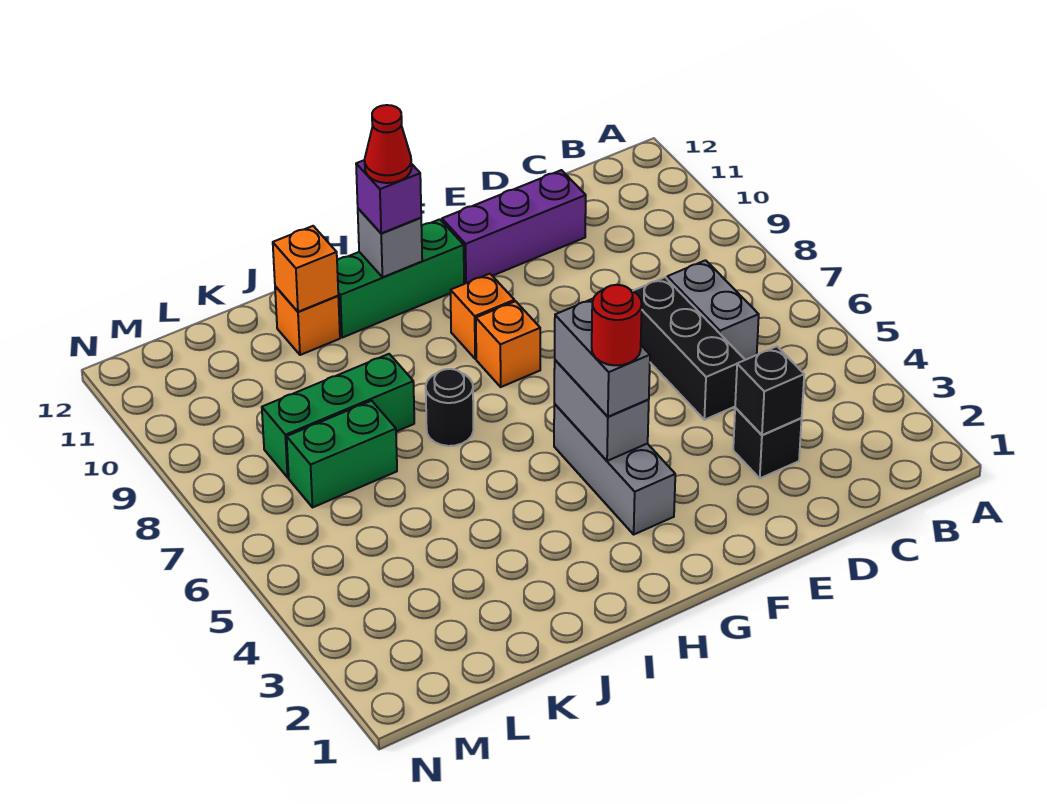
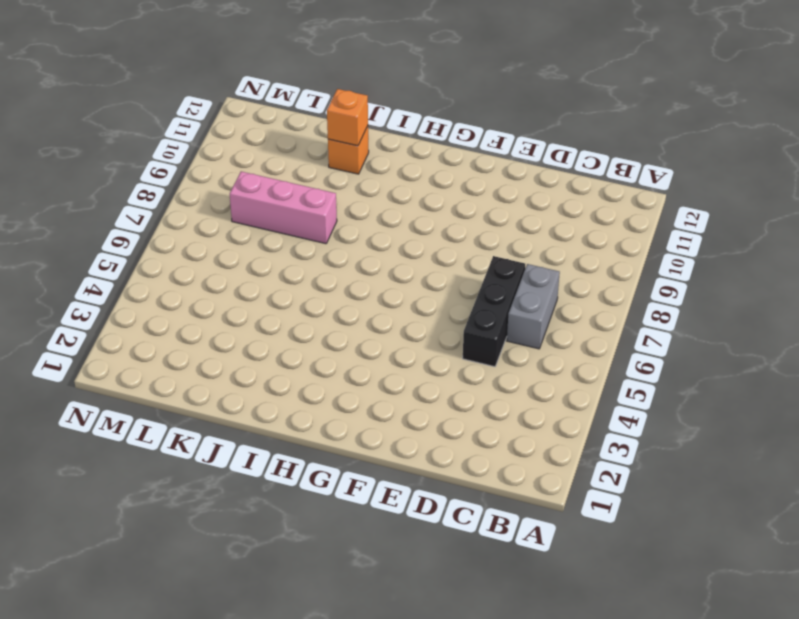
pink 1x3 brick [230,172,337,244] -> green 1x3 brick [262,354,414,477]
none -> black 1x1 brick [733,408,802,478]
none -> purple 1x3 brick [442,170,586,284]
none -> grey 1x3 brick [554,404,675,534]

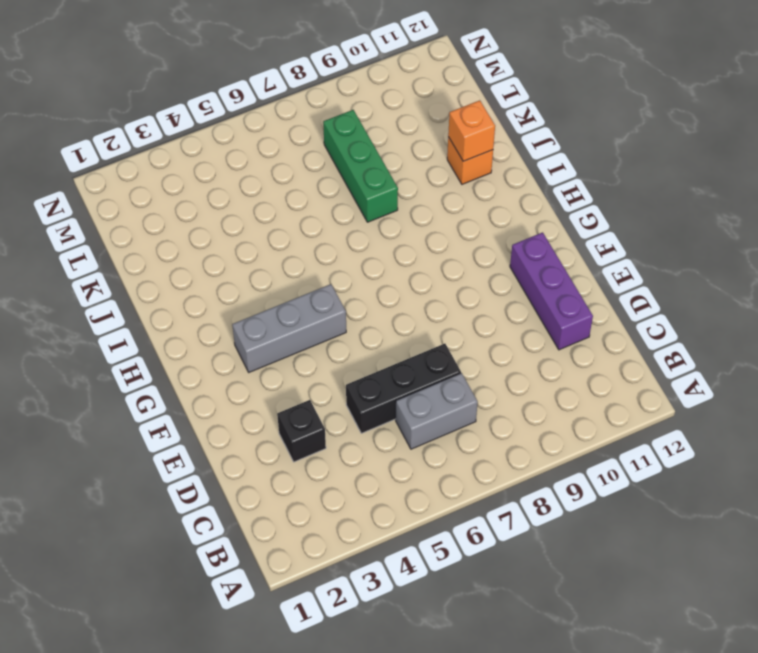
none -> orange 1x1 brick [476,301,540,387]
none -> orange 1x1 brick [451,274,514,359]
none -> green 1x3 brick [337,219,464,338]

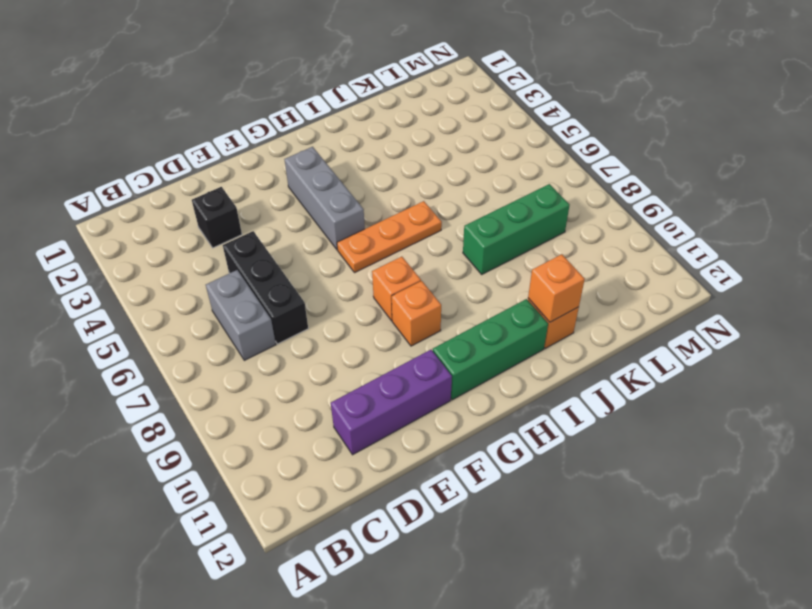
orange 1x3 plate [337,201,442,273] -> none
none -> black 1x1 round brick [426,369,473,446]
none -> green 1x2 brick [287,401,397,507]
none -> black 1x1 brick [735,346,804,435]

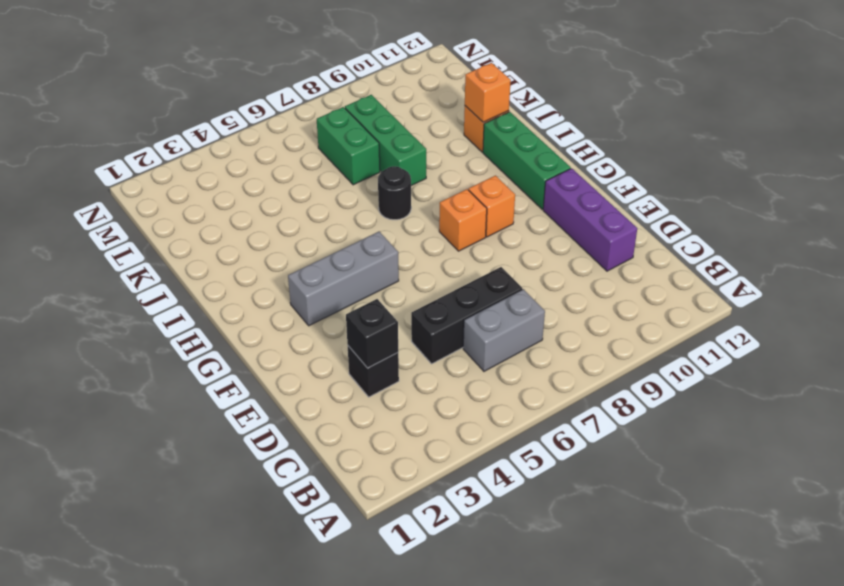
none -> grey 1x2 brick [554,360,649,461]
none -> grey 1x1 brick [358,209,422,277]
none -> grey 1x2 brick [555,299,650,417]

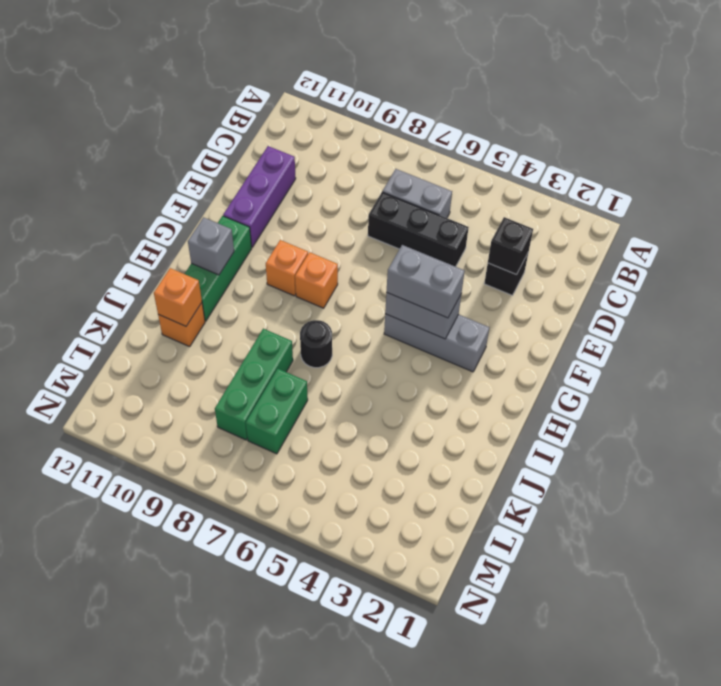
none -> purple 1x1 brick [356,160,421,233]
none -> red 1x1 round brick [592,285,642,365]
none -> red 1x1 cone [365,105,412,183]

